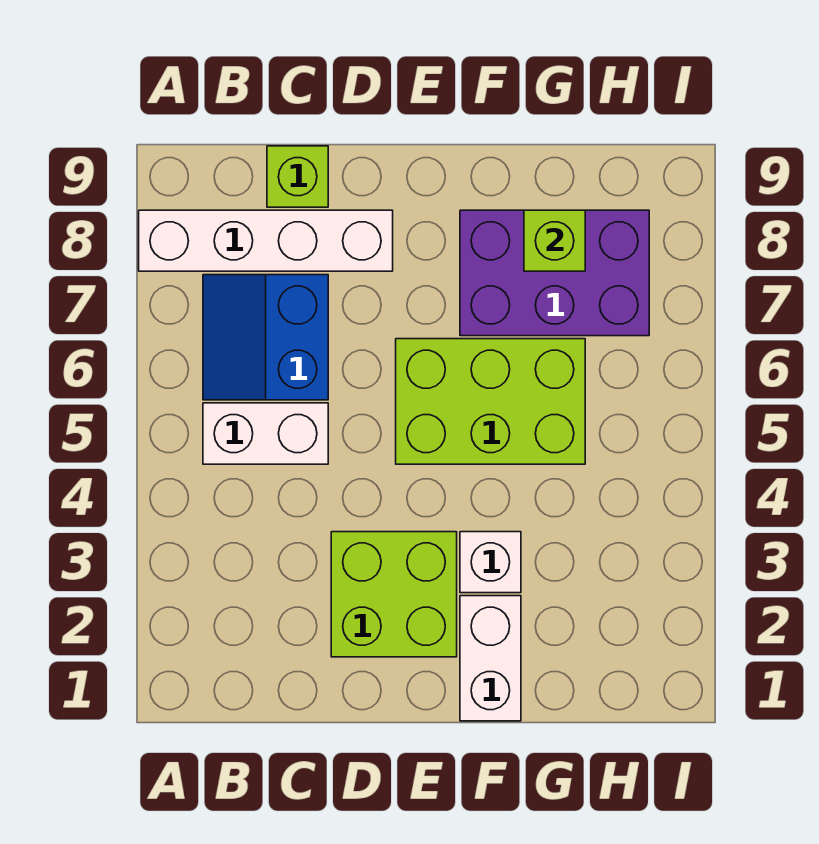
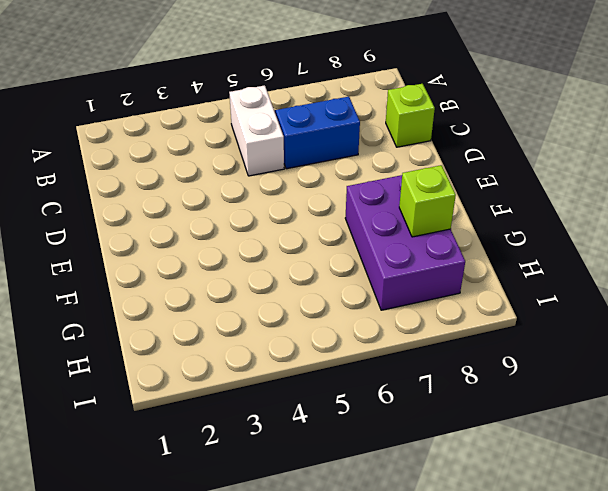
none -> white 1x4 brick [139,210,393,271]
none -> lime 2x2 brick [331,532,457,657]

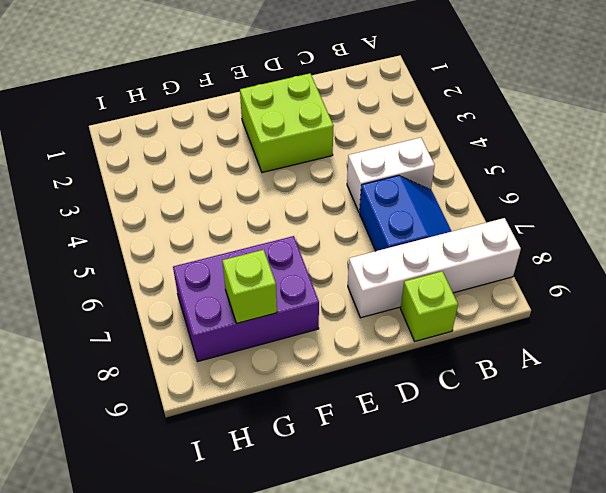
none -> lime 2x3 brick [396,339,585,464]
none -> white 1x2 brick [460,596,521,721]

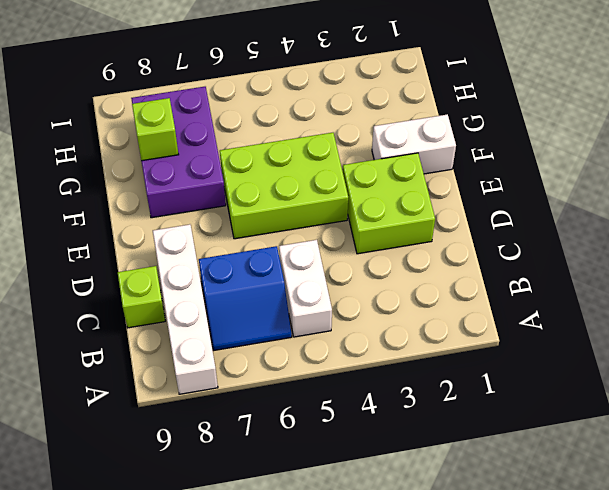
lime 2x3 brick [220,133,348,239] -> lime 2x3 brick turned to [396,339,585,464]
none -> white 1x1 brick [460,532,521,593]

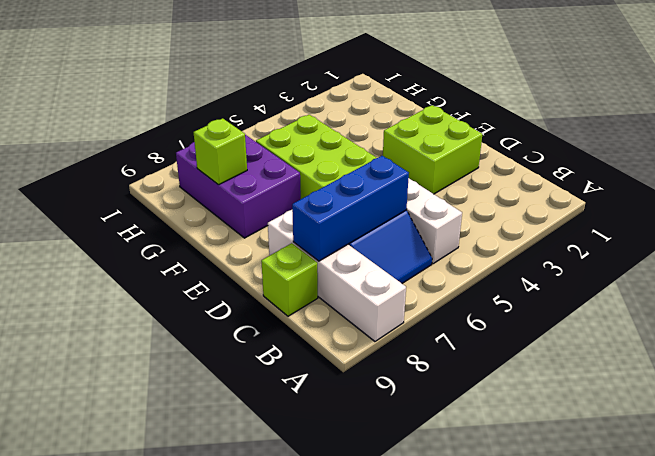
blue 1x3 brick [292,156,409,261] -> none
none -> white 1x2 brick [460,596,521,721]
none -> white 1x1 brick [460,532,521,593]

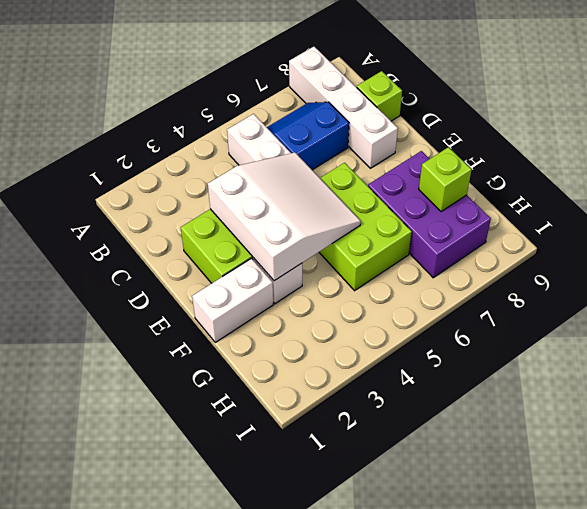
white 3x3 slope [208,152,361,281] -> none

